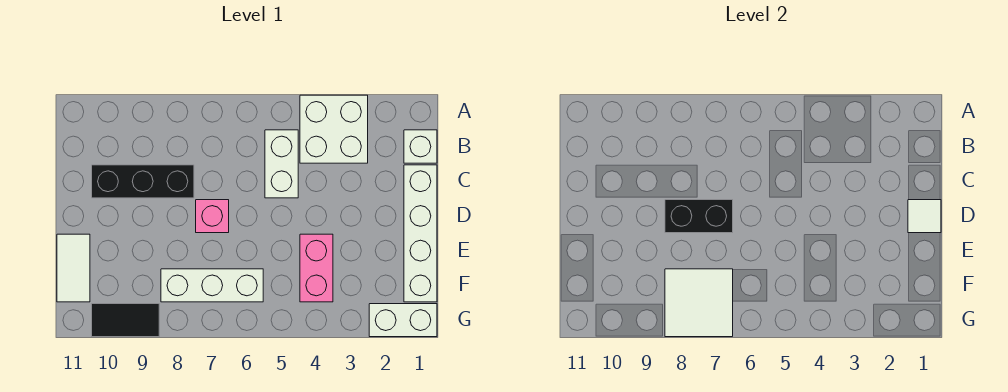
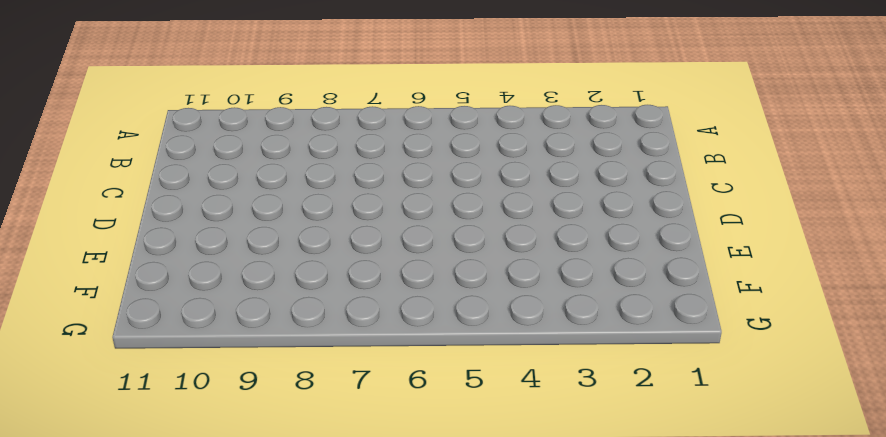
none -> white 2x2 brick [300,95,368,163]
none -> white 1x1 brick [404,130,437,163]
none -> white 1x2 brick [265,130,298,198]

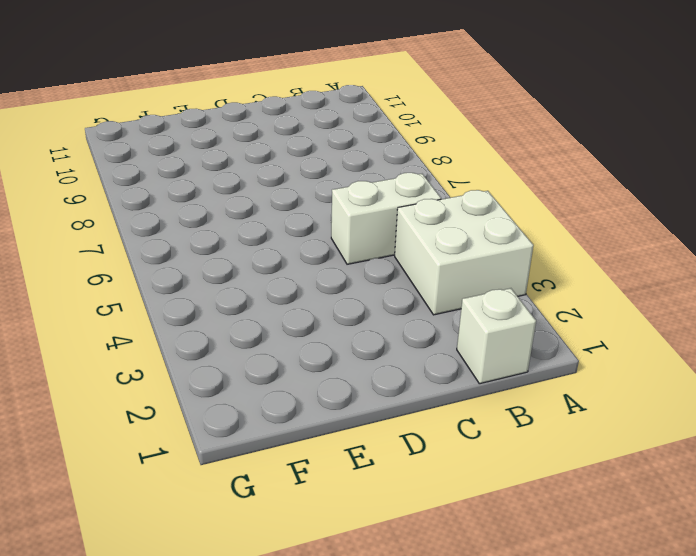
none -> white 1x4 brick [404,165,437,302]
none -> black 1x3 brick [92,165,194,198]
none -> pink 1x1 brick [196,200,229,233]

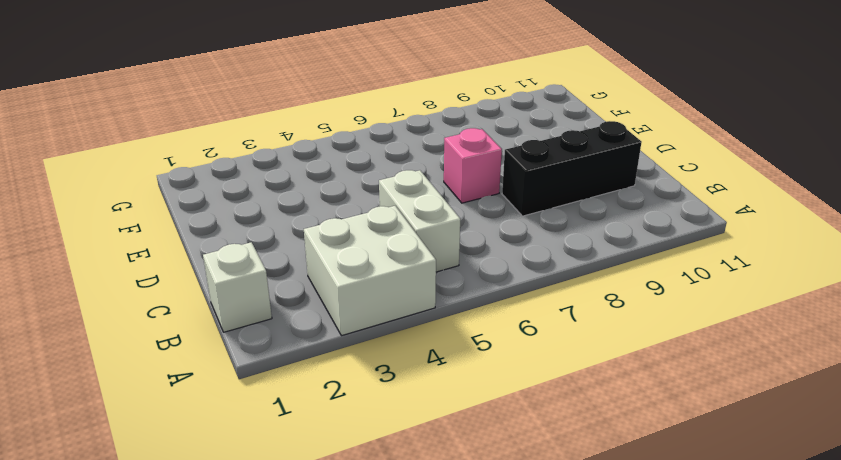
none -> white 1x4 brick [404,165,437,302]
none -> pink 1x2 brick [300,234,333,302]
none -> white 1x2 tile [57,234,90,302]

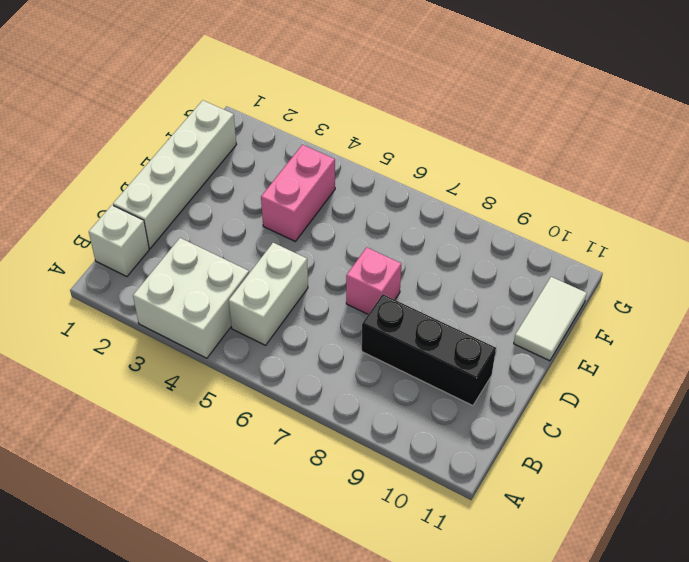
none -> white 1x3 brick [161,269,263,302]
none -> white 1x2 brick [369,304,437,337]
none -> black 1x2 tile [92,304,159,337]

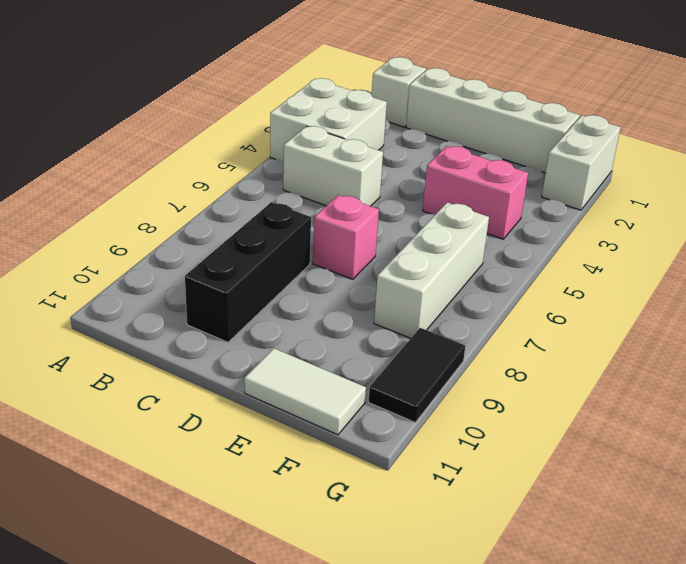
none -> white 1x1 tile [908,200,941,233]
none -> black 1x2 brick [665,200,733,233]
none -> white 2x2 tile [665,269,733,337]

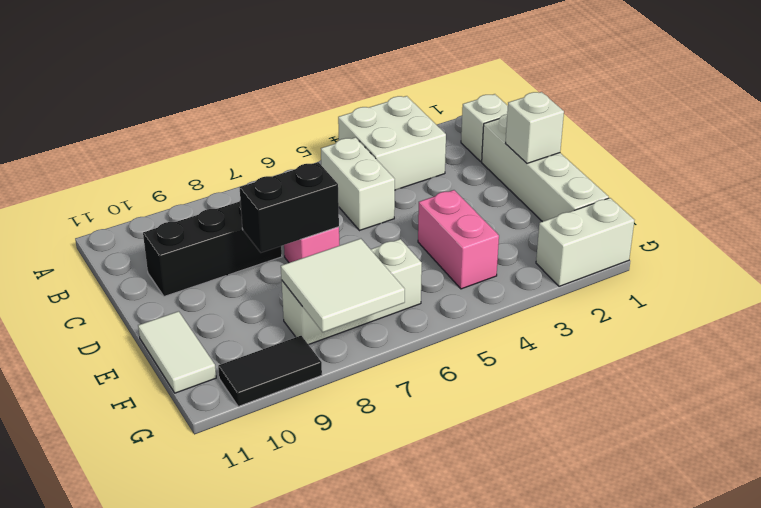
white 1x1 brick [505,92,564,163] -> white 1x1 tile [908,200,941,233]

